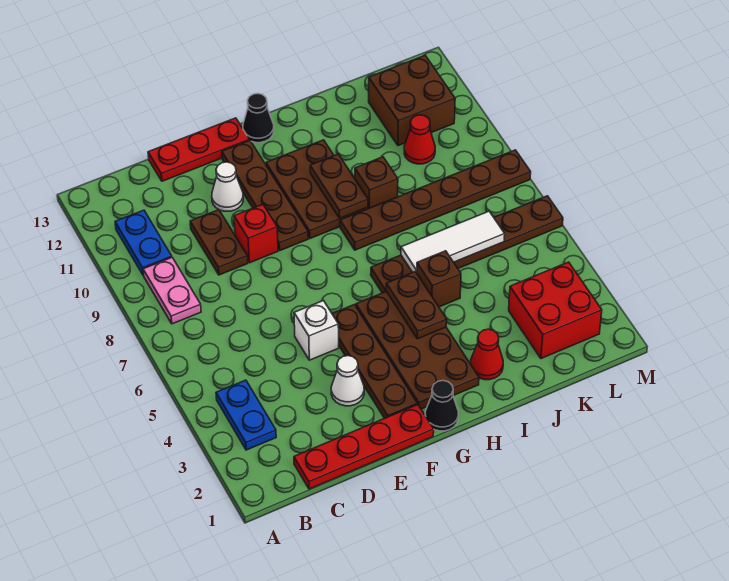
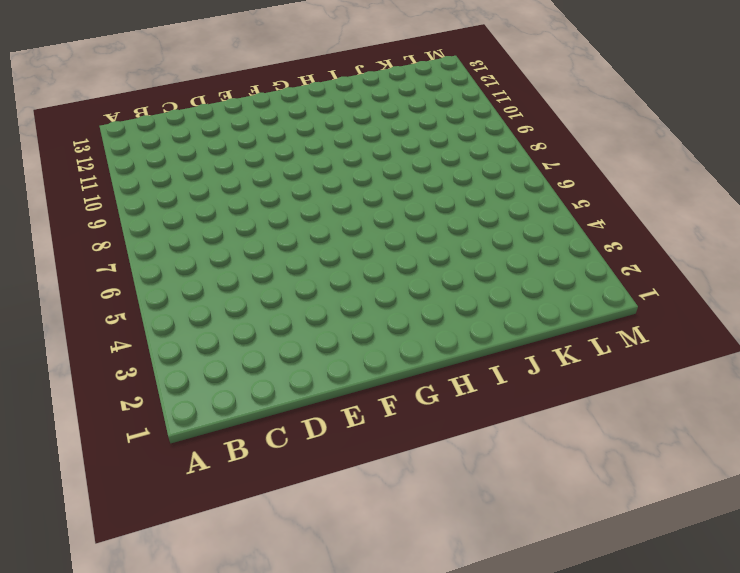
none -> blue 1x2 plate [216,380,276,450]
none -> pink 1x2 plate [143,258,201,324]
none -> blue 1x2 plate [115,210,172,276]

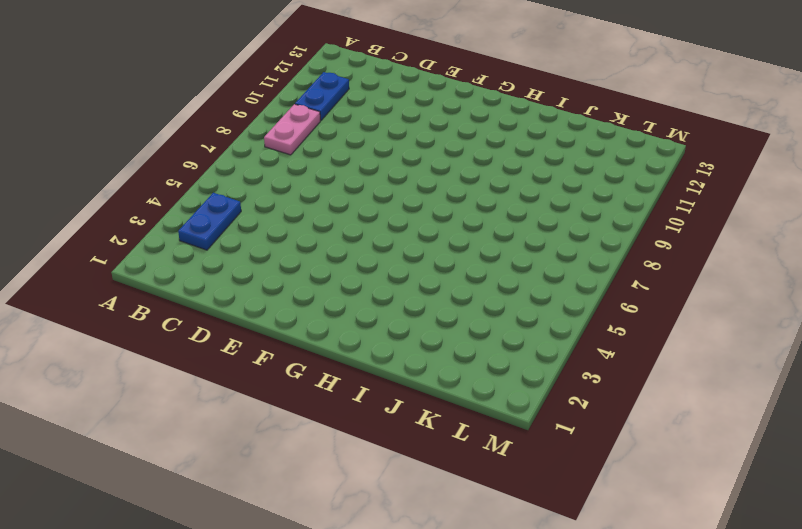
none -> red 1x4 plate [294,404,434,489]
none -> brown 1x2 plate [190,210,248,275]
none -> red 1x3 plate [148,118,249,181]

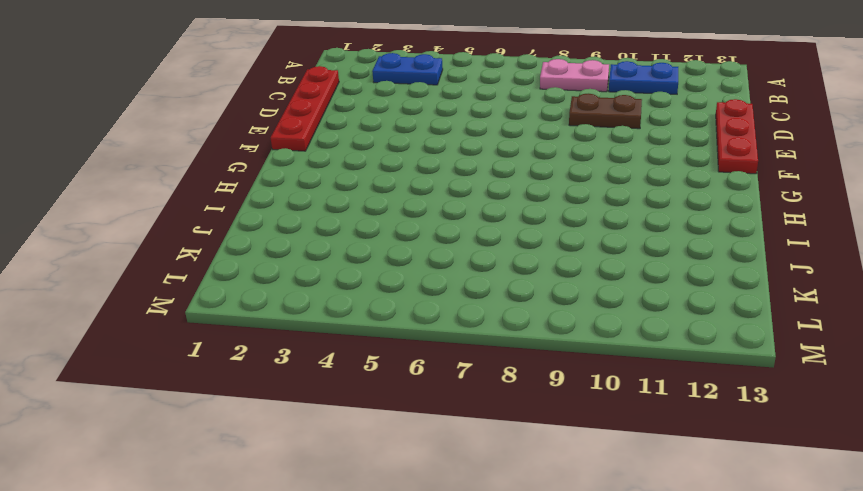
none -> white 1x1 cone [331,356,364,406]
none -> white 1x1 brick [294,301,339,360]
none -> red 1x1 brick [234,204,278,263]

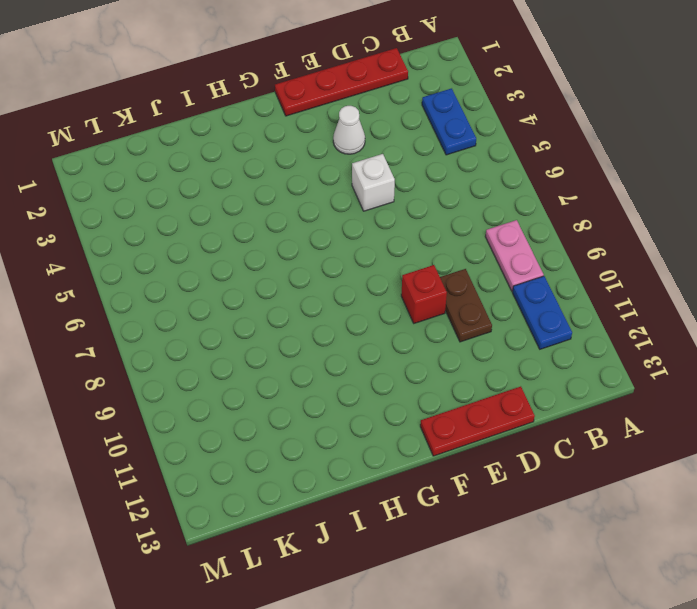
none -> white 1x1 cone [212,162,243,211]
none -> brown 1x4 plate [332,305,417,418]
none -> brown 1x4 plate [222,140,308,250]

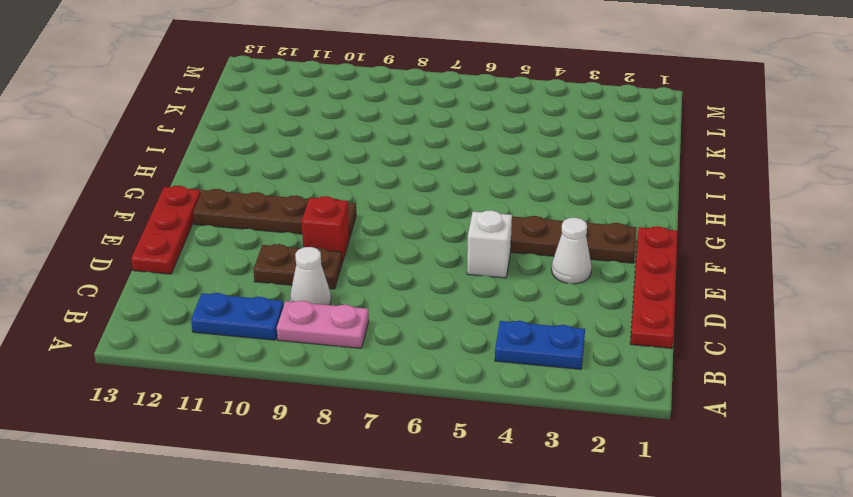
white 1x1 cone [290,247,331,305] -> white 1x1 cone moved to [212,162,243,211]
none -> black 1x1 cone [425,381,458,431]
none -> brown 2x4 plate [356,291,479,409]
none -> brown 2x3 plate [266,140,368,238]

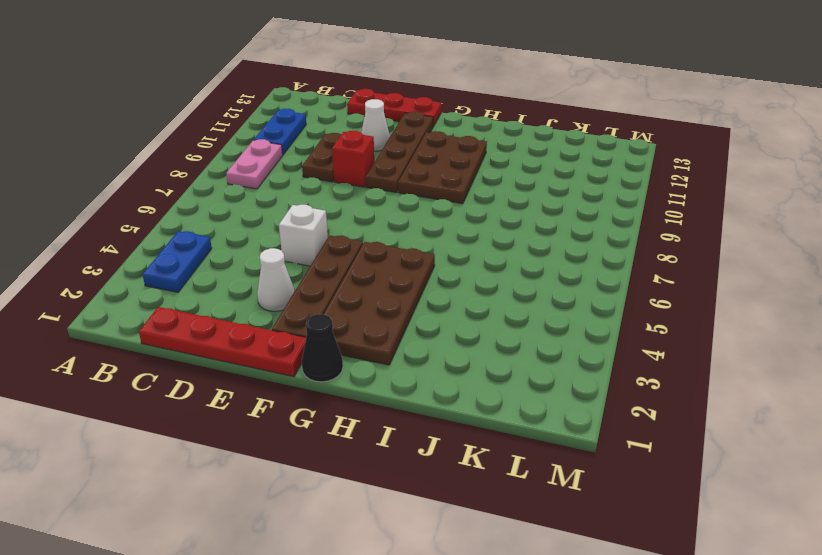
none -> black 1x1 cone [243,93,274,143]
none -> brown 1x6 plate [371,196,563,293]
none -> brown 1x6 plate [340,150,531,250]

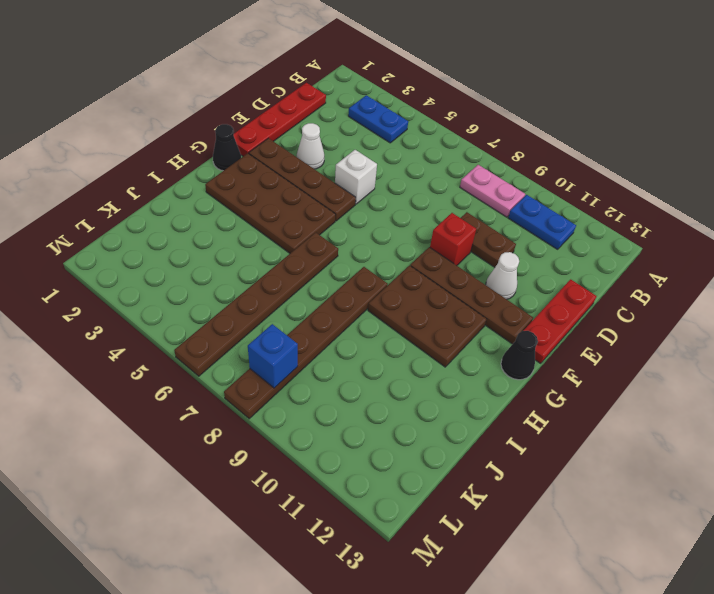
blue 1x1 brick [248,324,298,388] -> none
none -> red 1x1 cone [470,329,503,380]
none -> brown 1x1 brick [417,251,461,307]
none -> brown 1x1 brick [355,157,398,209]

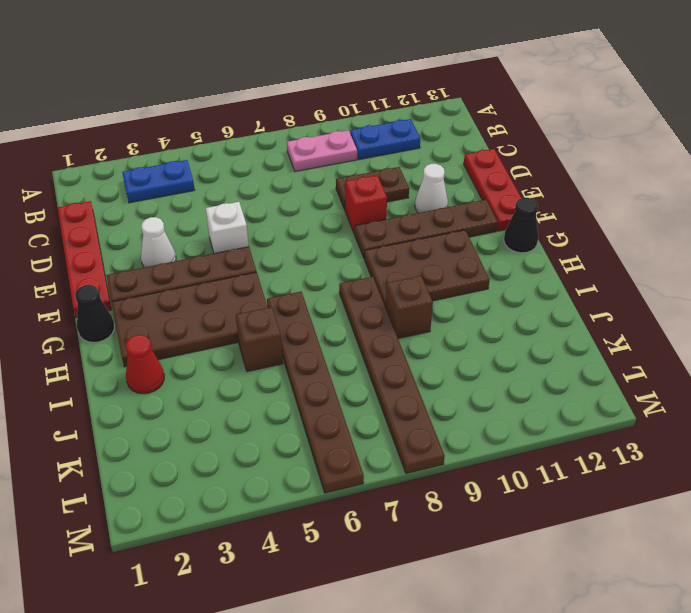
none -> red 2x2 brick [509,262,602,359]
none -> red 1x1 cone [404,115,435,164]
none -> brown 2x2 brick [369,56,455,146]

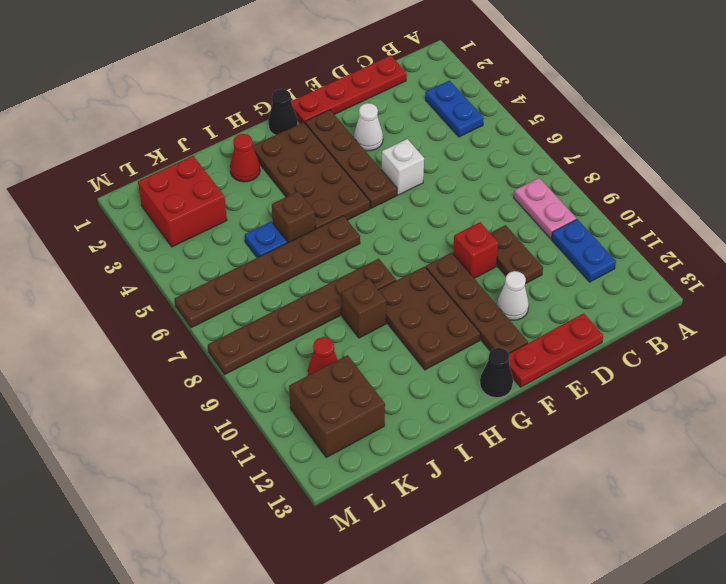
blue 1x1 plate [245,222,287,258] -> none
none -> brown 1x2 plate [386,272,447,339]
none -> brown 1x2 plate [310,154,368,218]
none -> white 1x3 tile [401,211,505,273]

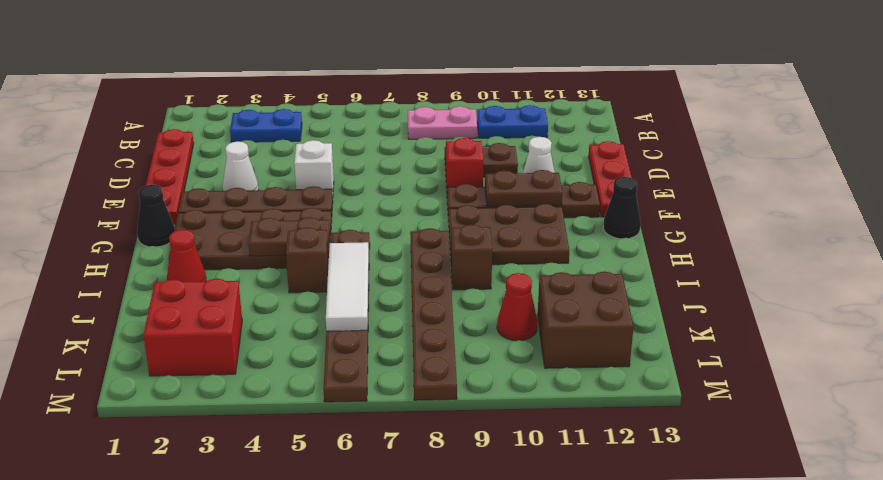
brown 1x2 plate [485,170,562,206] -> brown 1x2 plate moved to [310,154,368,218]

